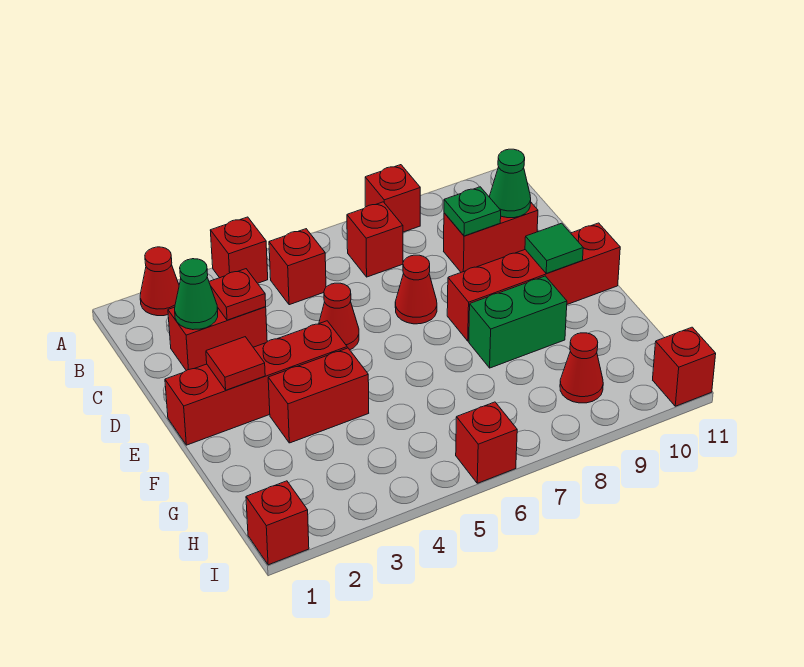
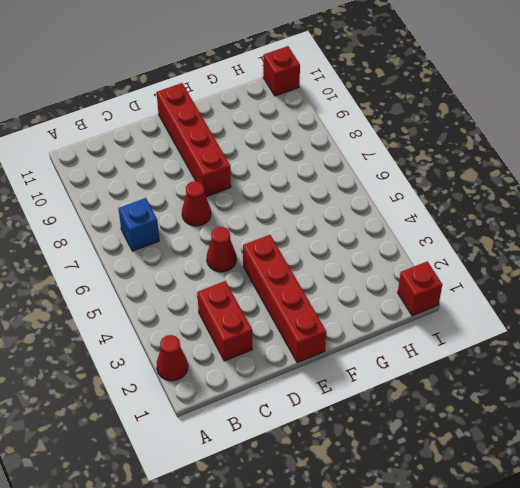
blue 1x1 brick [118,198,159,251] -> red 1x1 brick [347,202,403,277]
none -> red 1x1 brick [210,217,268,283]
none -> red 1x1 brick [365,165,420,232]
none -> red 1x1 brick [269,229,326,305]

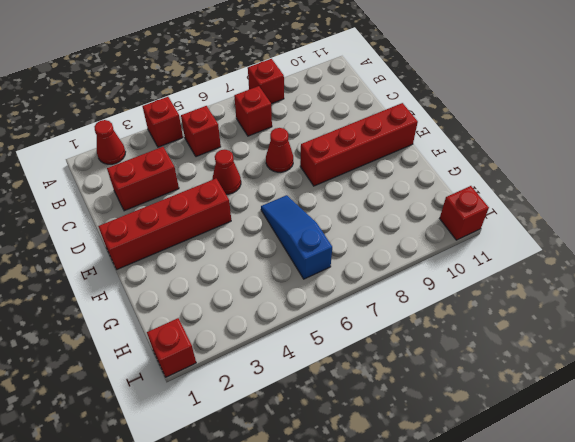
blue 1x3 slope [261,195,332,279] -> none
none -> red 1x2 brick [444,203,538,272]
none -> red 1x2 brick [268,348,369,443]
none -> green 1x2 brick [469,276,567,368]

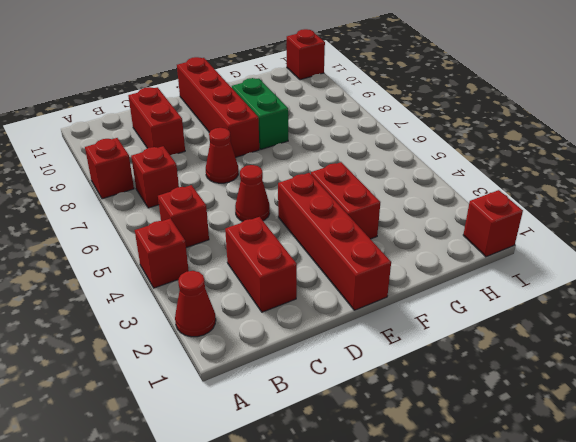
none -> red 1x1 cone [560,333,603,403]
none -> red 1x1 brick [456,402,517,483]
none -> green 1x1 cone [175,259,218,330]

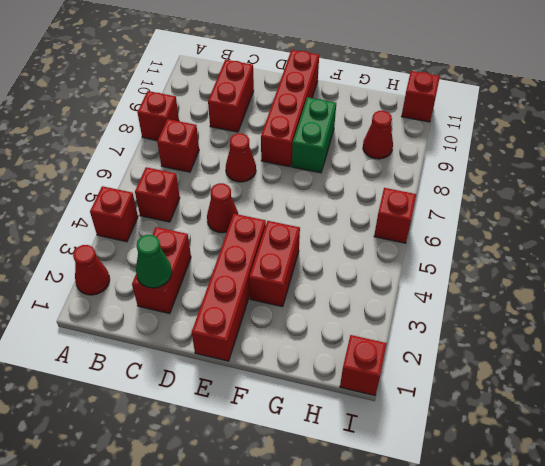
none -> red 1x1 plate [209,269,266,320]
none -> green 1x1 plate [444,187,501,236]
none -> green 1x1 cone [490,149,531,218]

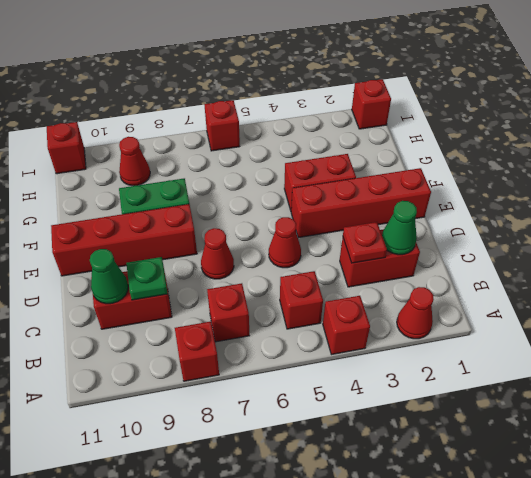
none -> red 1x1 tile [206,337,265,390]
none -> green 1x1 tile [525,223,583,274]

